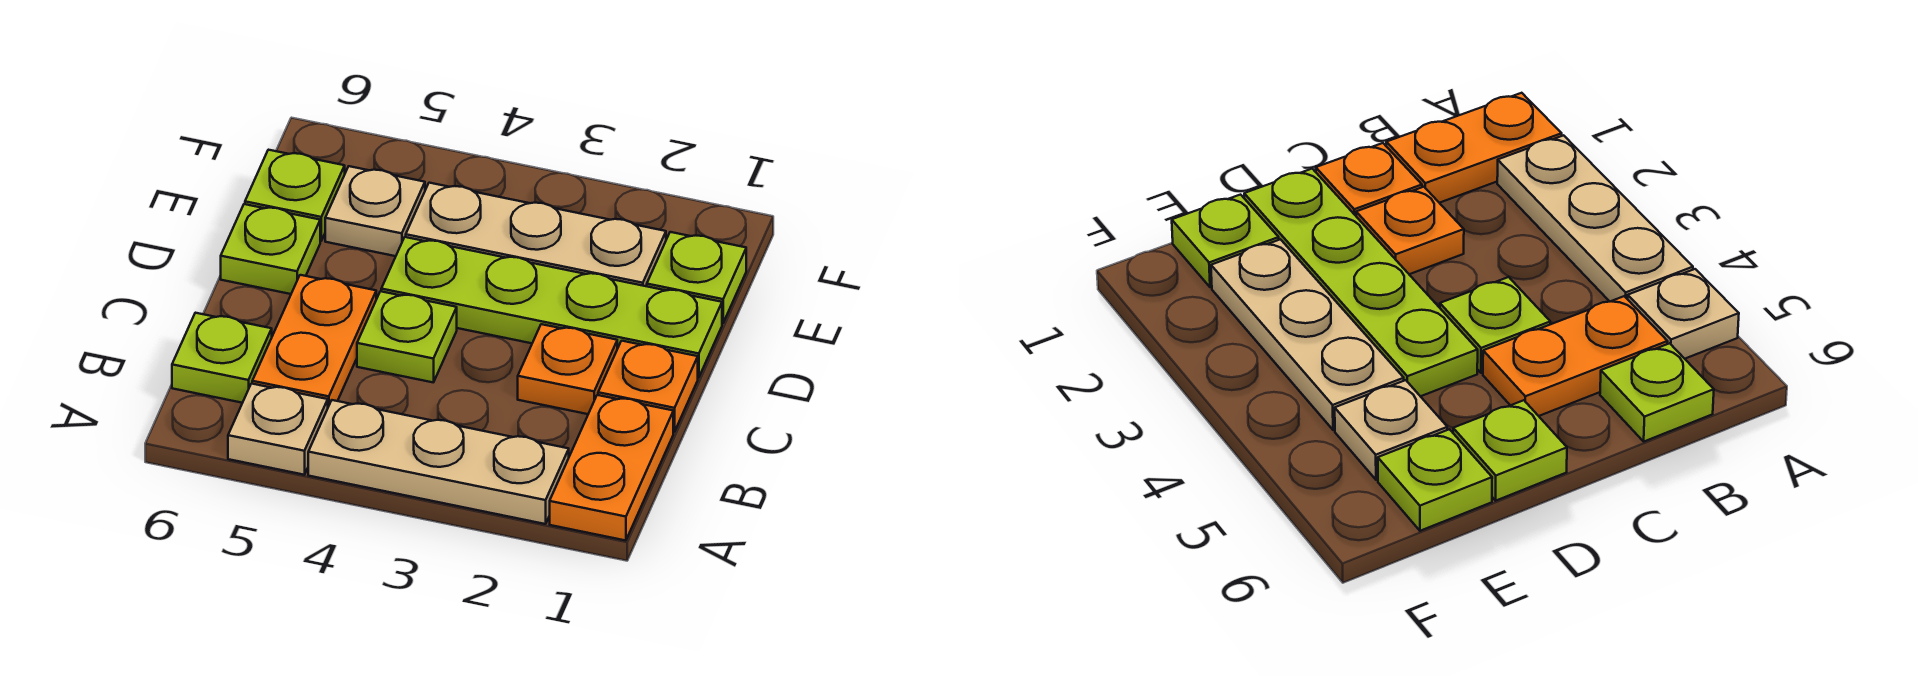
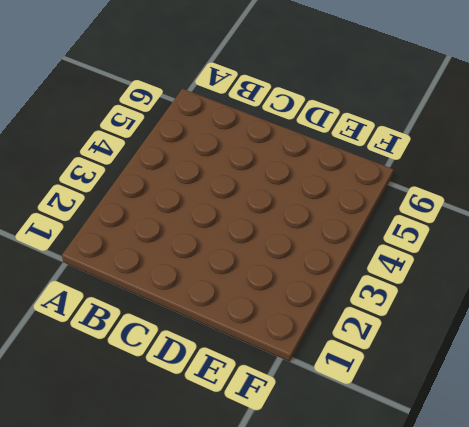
none -> orange 1x2 plate [550,395,673,541]
none -> tan 1x3 plate [308,400,569,524]
none -> tan 1x1 plate [228,384,328,475]

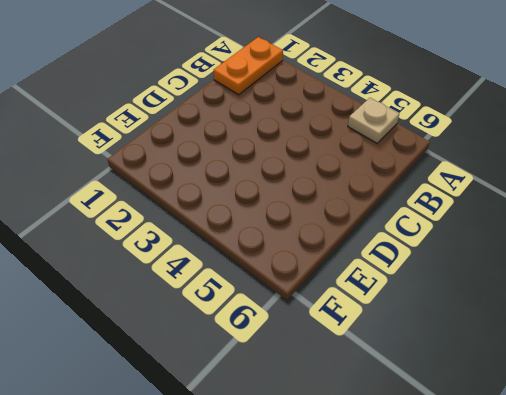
none -> tan 1x3 plate [308,400,569,524]
none -> orange 1x2 plate [252,275,376,407]
none -> lime 1x1 plate [172,313,272,403]

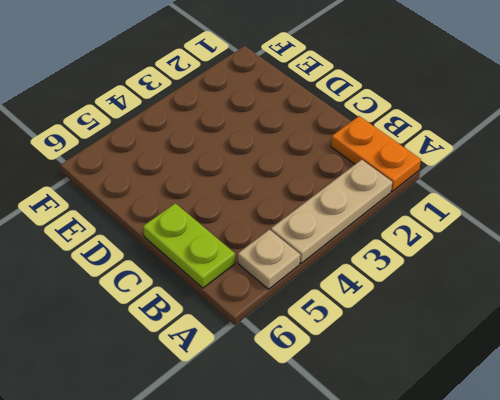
lime 1x2 plate [143,203,235,288] -> lime 1x1 plate [172,313,272,403]
none -> orange 1x2 plate [252,275,376,407]
none -> orange 1x1 plate [598,341,698,432]
none -> orange 1x1 plate [518,324,617,414]

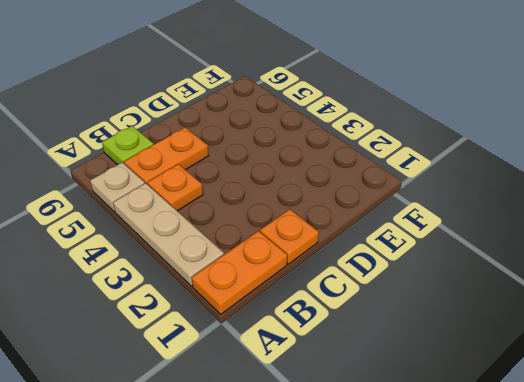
orange 1x1 plate [147,164,203,211] -> orange 1x1 plate moved to [518,324,617,414]
none -> lime 1x1 plate [357,291,457,382]
none -> lime 1x4 plate [381,237,722,378]
none -> lime 1x1 plate [221,204,320,294]

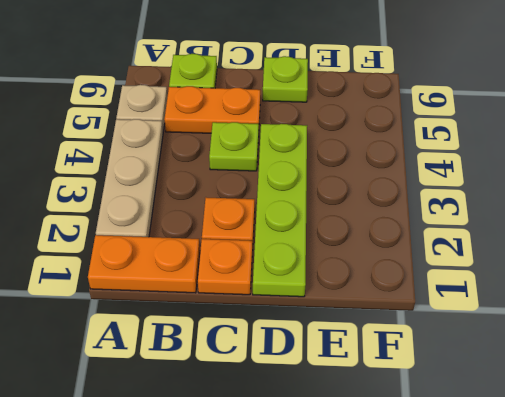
none -> lime 1x1 plate [647,232,746,323]
none -> tan 1x3 plate [406,183,666,286]
none -> tan 1x1 plate [325,166,425,256]

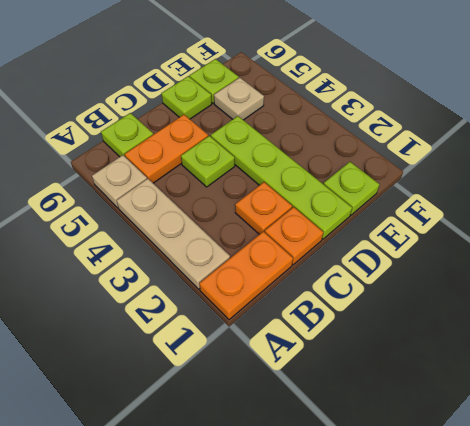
none -> tan 1x3 plate [406,183,666,286]

